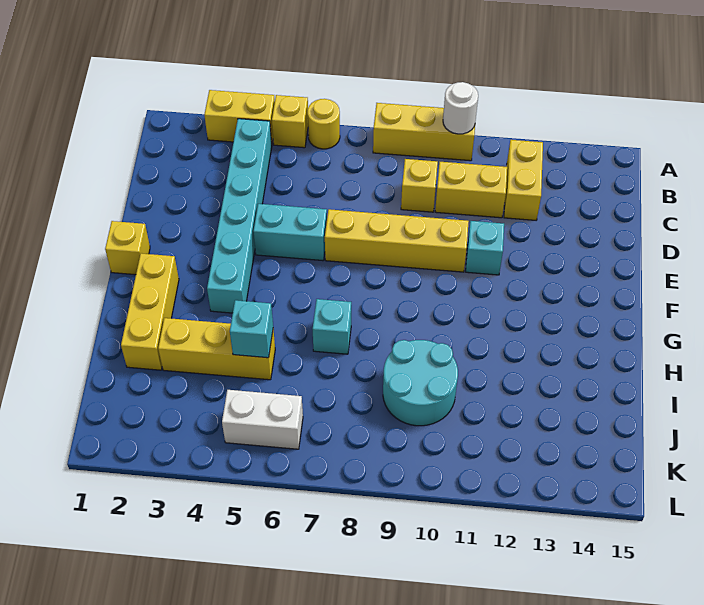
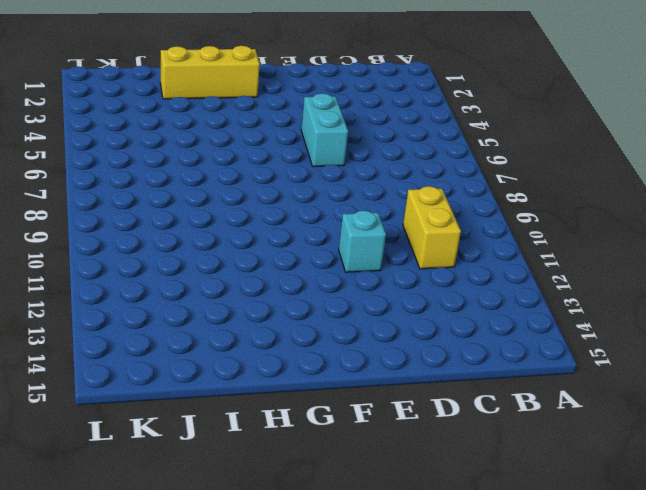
none -> yellow 1x2 brick [204,90,275,142]
none -> yellow 1x1 brick [272,95,308,148]
none -> yellow 1x1 round brick [307,99,340,149]

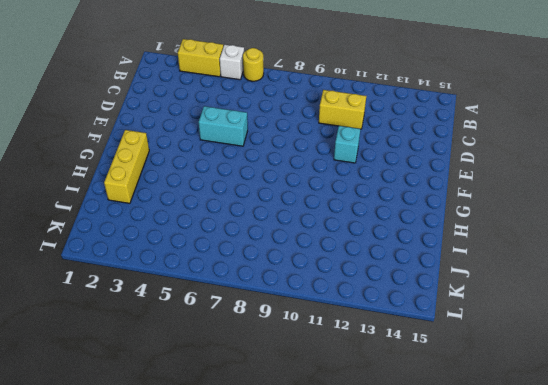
white 1x1 brick [220,45,244,80] -> yellow 1x1 brick [272,95,308,148]
none -> yellow 1x3 brick [373,103,475,161]
none -> cyan 1x6 brick [207,119,272,313]
none -> yellow 1x2 brick [504,140,543,220]

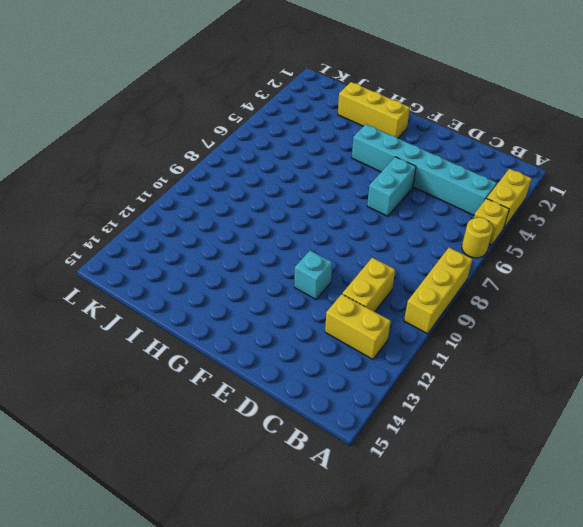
none -> yellow 1x1 brick [401,159,438,212]
none -> yellow 1x4 brick [325,209,469,272]
none -> yellow 1x1 brick [105,221,150,275]

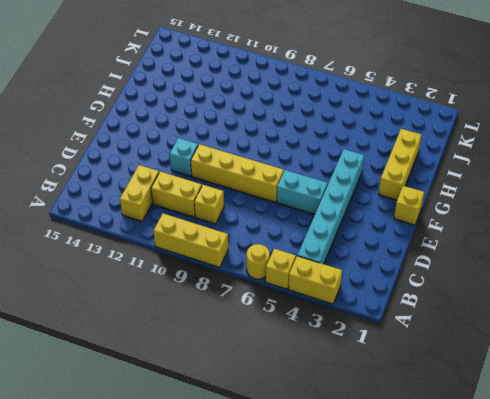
none -> cyan 1x1 brick [313,299,351,354]
none -> yellow 1x3 brick [158,318,275,380]
none -> cyan 2x2 round brick [383,340,458,426]

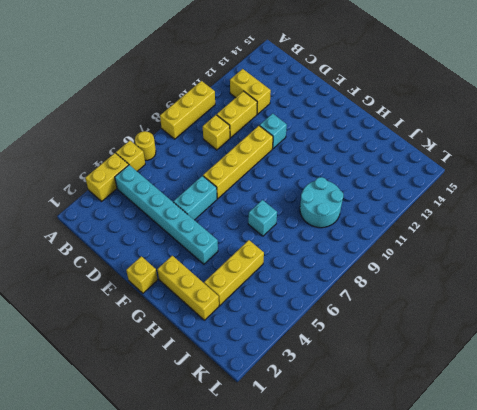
none -> white 1x2 brick [222,390,303,449]
none -> white 1x1 round brick [443,82,478,134]
none -> cyan 1x1 brick [230,300,273,358]

